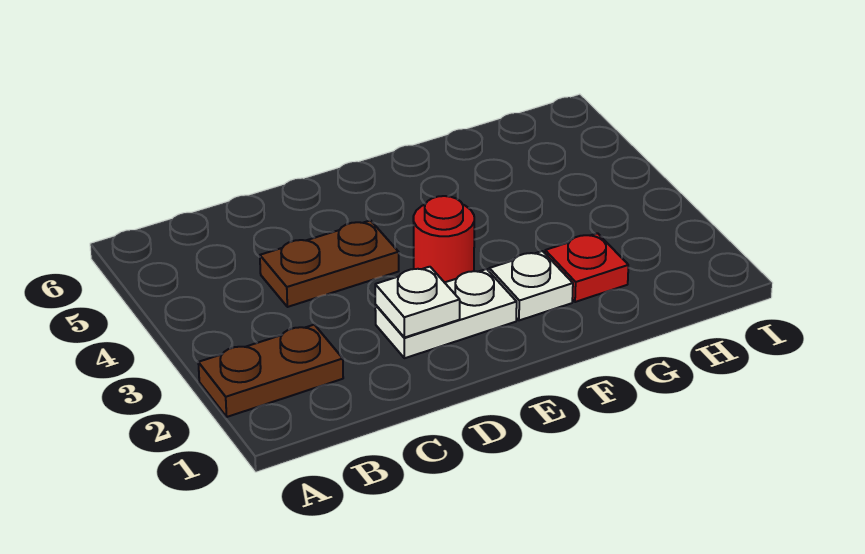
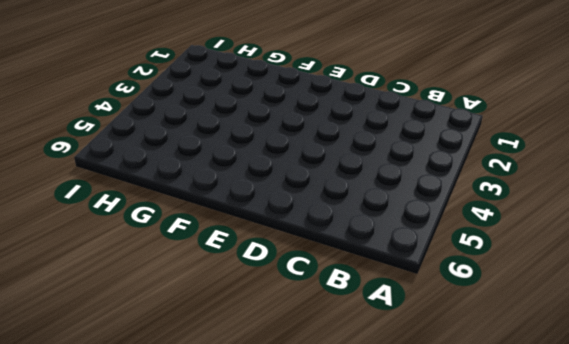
none -> brown 1x2 plate [198,325,343,417]
none -> brown 1x2 plate [260,220,399,307]

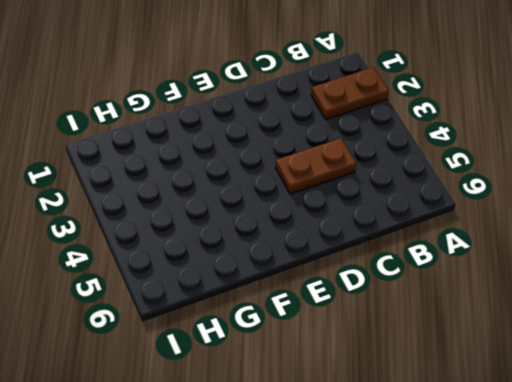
none -> white 1x2 plate [375,269,517,358]
none -> red 1x1 round brick [413,196,474,283]

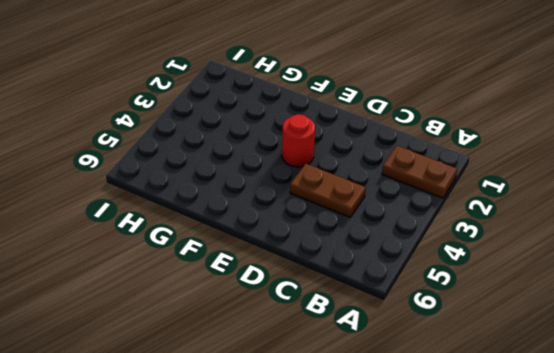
none -> white 1x2 plate [375,269,517,358]
none -> white 1x1 plate [489,251,573,320]

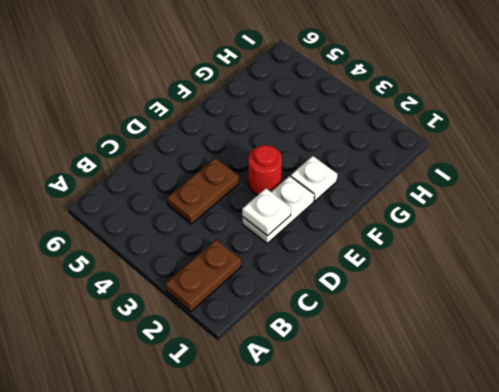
none -> red 1x1 plate [545,233,628,302]

